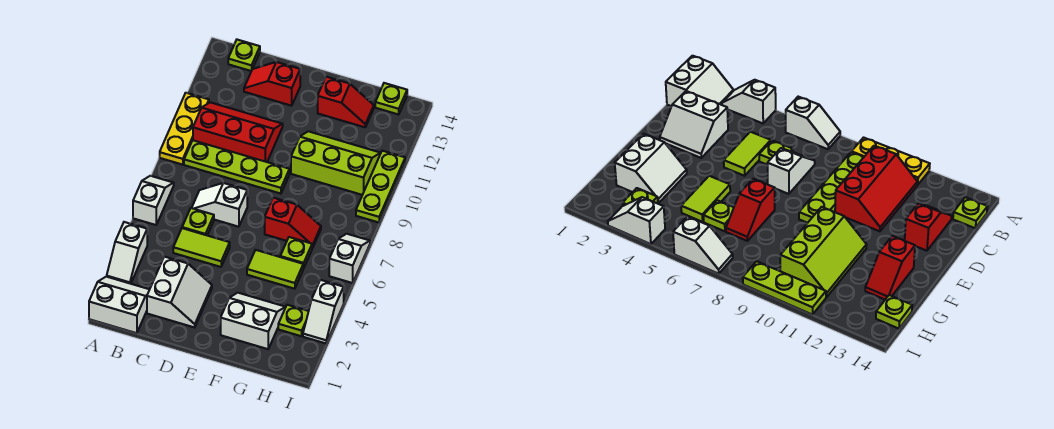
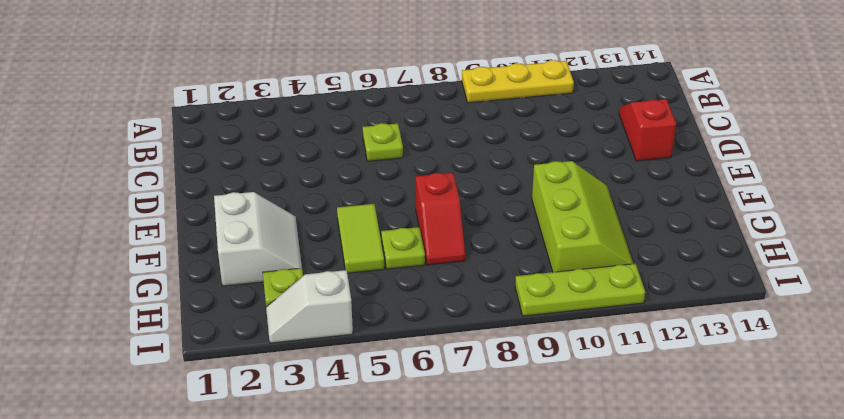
none -> white 2x2 slope [89,277,150,333]
none -> white 1x2 slope [107,222,148,284]
none -> white 1x2 slope [133,176,174,225]

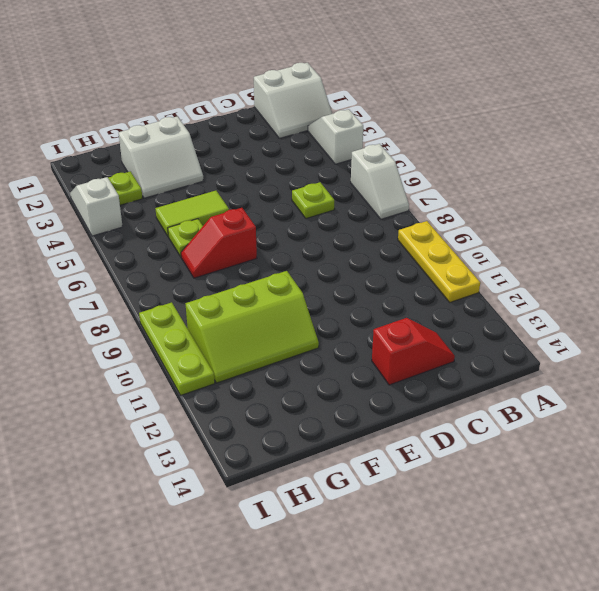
none -> lime 1x4 plate [184,140,289,194]
none -> red 2x3 slope [193,102,283,162]
none -> lime 1x1 plate [228,40,260,71]

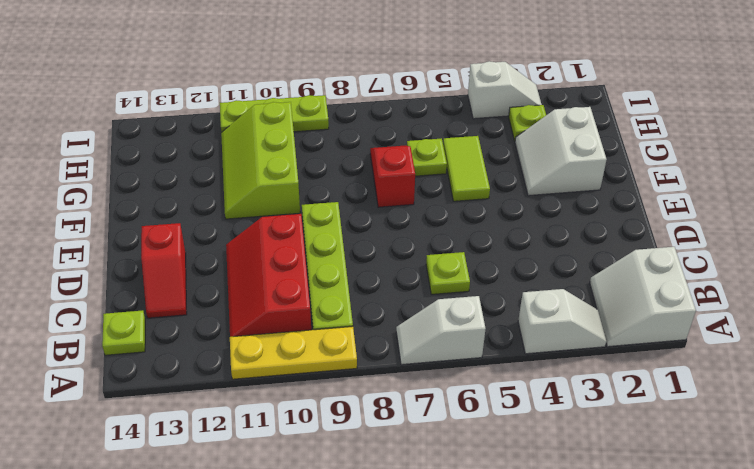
none -> white 2x2 slope [147,257,212,327]
none -> lime 1x2 tile [173,228,230,267]
none -> white 1x2 slope [192,183,247,227]

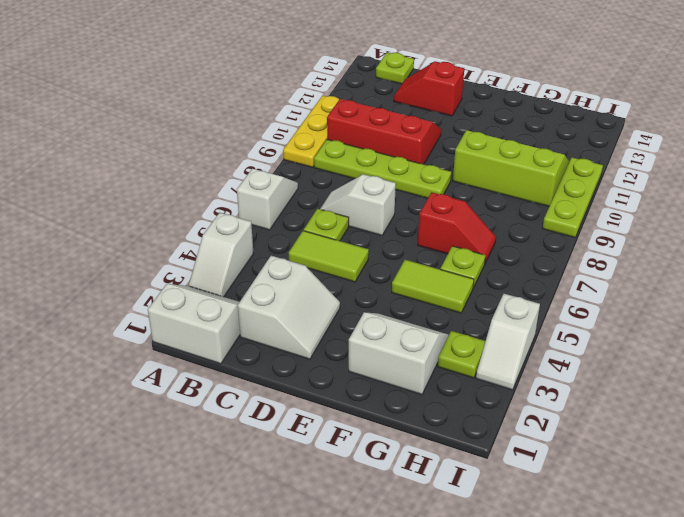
none -> red 1x2 slope [318,77,374,127]
none -> lime 1x1 plate [375,83,407,114]
none -> white 1x2 slope [329,234,370,283]

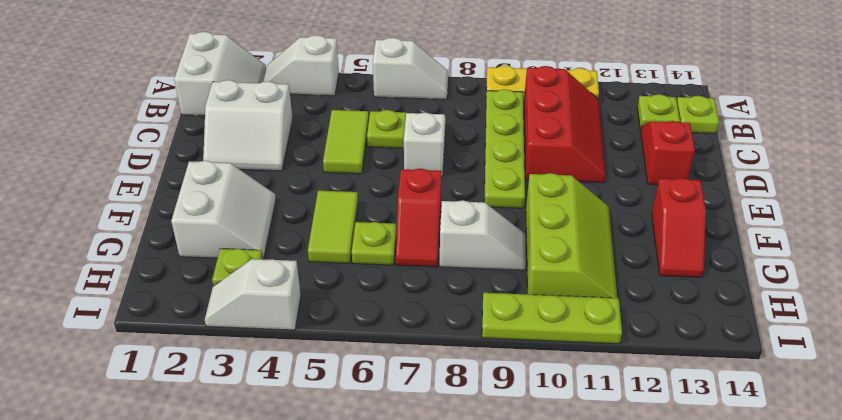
lime 1x1 plate [637,94,680,130] -> lime 1x1 plate moved to [375,83,407,114]
white 1x2 slope [439,200,526,270] -> white 1x2 slope moved to [329,234,370,283]

